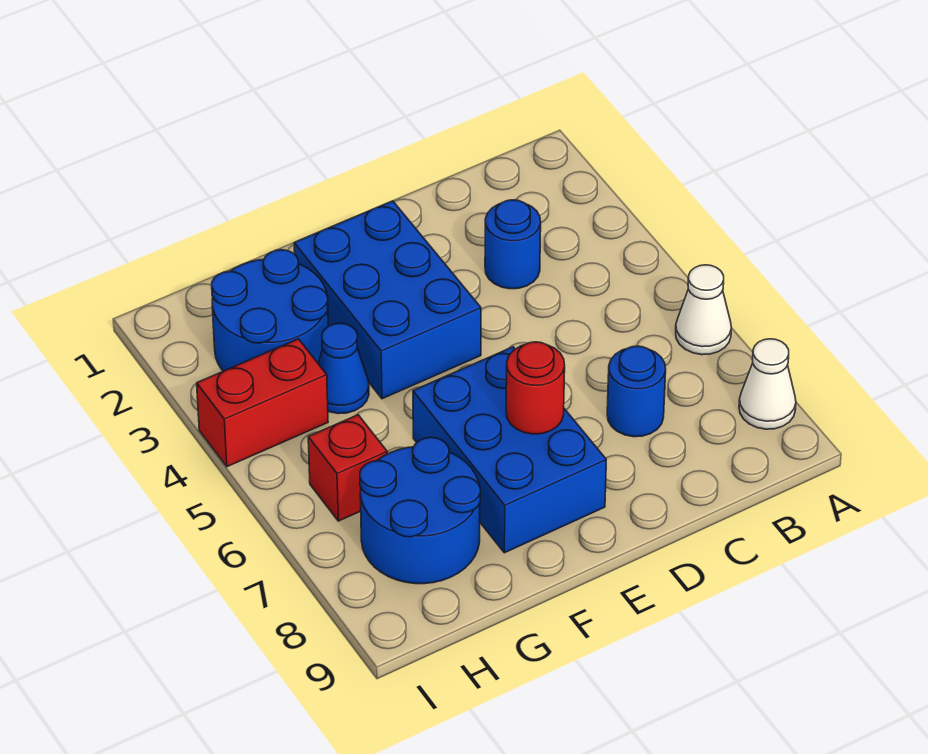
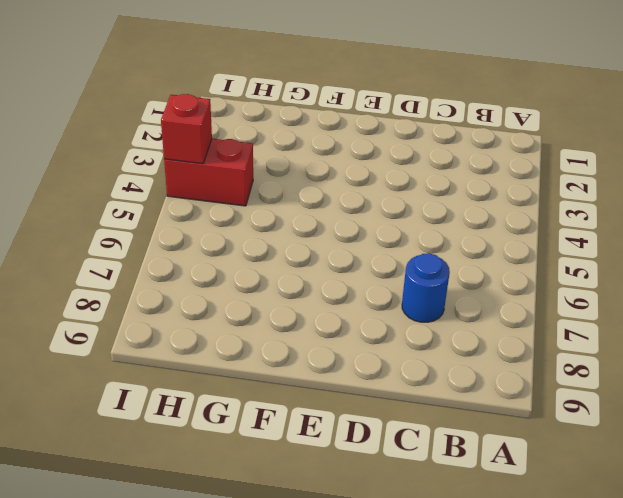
red 1x1 brick [161,94,212,164] -> red 1x1 brick moved to [308,415,387,521]
none -> white 1x1 cone [676,265,731,355]
none -> white 1x1 cone [739,339,796,429]
none -> blue 1x1 round brick [485,200,541,289]

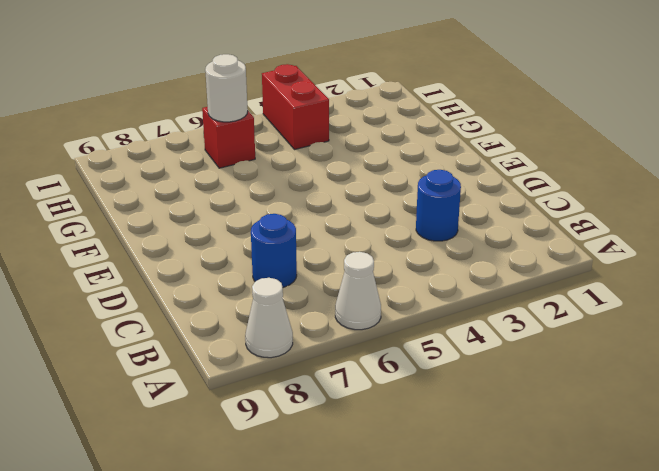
white 1x1 round brick [205,54,248,122] -> none
none -> blue 2x3 brick [294,201,481,399]
none -> blue 2x3 brick [413,347,606,553]
none -> blue 2x2 round brick [212,250,328,371]

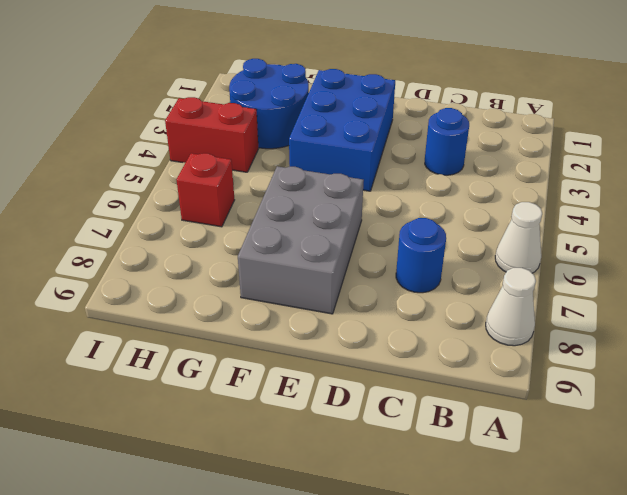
grey 2x3 brick [238,166,364,314] -> blue 2x3 brick [413,347,606,553]
none -> blue 1x1 cone [318,323,369,414]
none -> blue 2x2 round brick [360,437,480,584]
none -> red 1x1 round brick [506,342,565,434]

